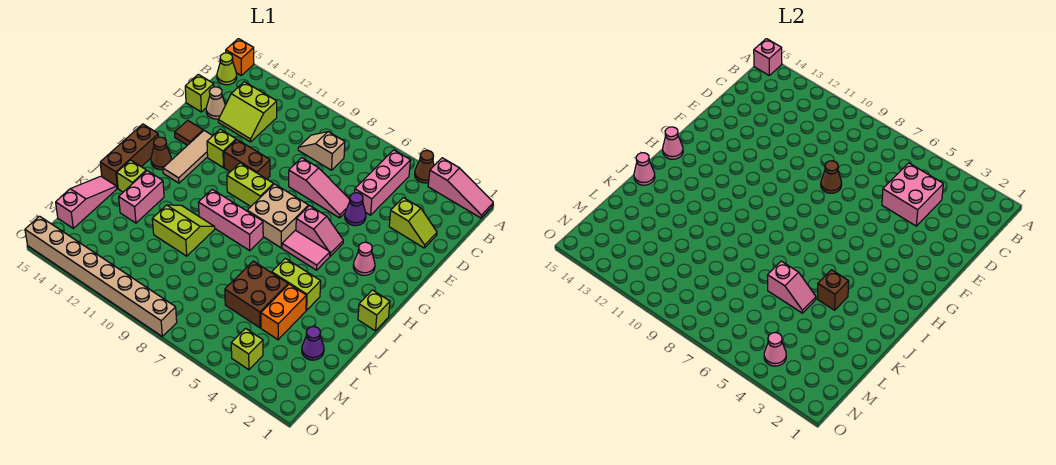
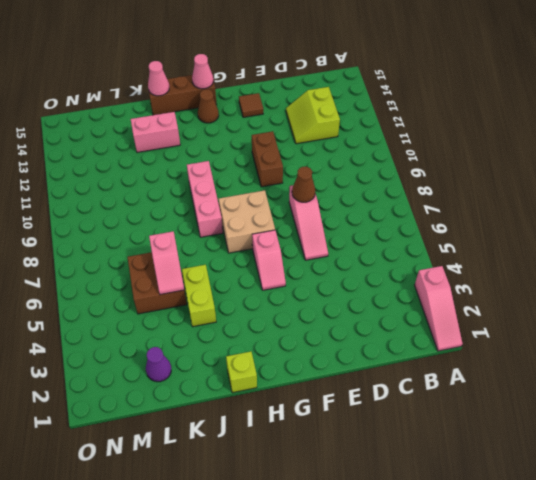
none -> brown 1x1 cone [415,150,434,183]
none -> orange 1x1 brick [226,39,254,75]
none -> pink 1x3 brick [355,150,411,215]
none -> lime 1x1 cone [217,53,237,85]

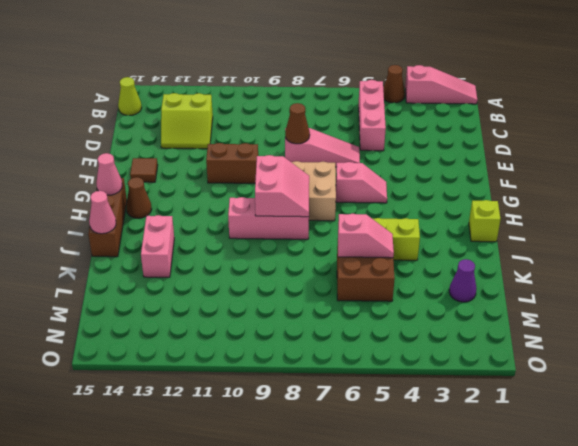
pink 2x2 slope [255,155,309,217] -> none
none -> orange 1x1 brick [226,39,254,75]
none -> tan 1x2 slope [298,132,345,170]
none -> lime 1x2 slope [389,198,437,248]
none -> tan 1x1 cone [206,87,225,119]

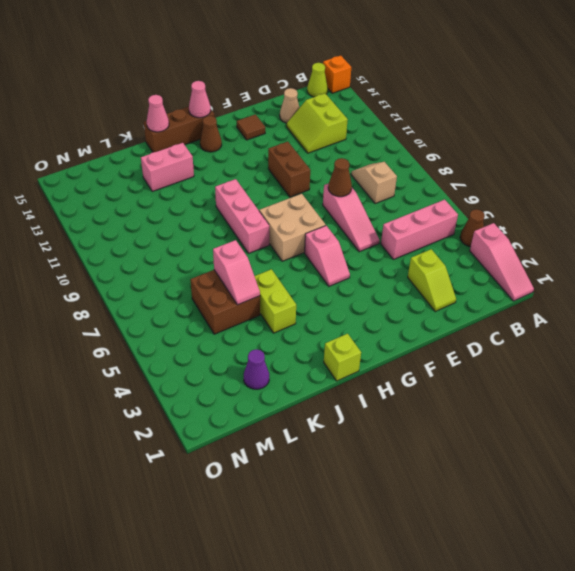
none -> lime 1x1 brick [185,74,214,112]
none -> purple 1x1 cone [345,193,366,226]
none -> lime 1x1 brick [207,129,236,167]
none -> tan 1x3 tile [163,131,213,183]

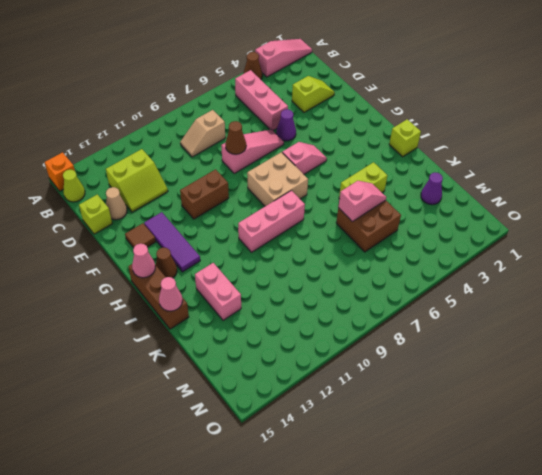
purple 1x3 tile [144,212,200,272] -> tan 1x3 tile [163,131,213,183]
none -> lime 1x1 brick [207,129,236,167]
none -> pink 1x1 cone [353,242,375,275]
none -> lime 1x2 brick [227,163,274,206]
none -> pink 1x2 tile [282,230,330,270]

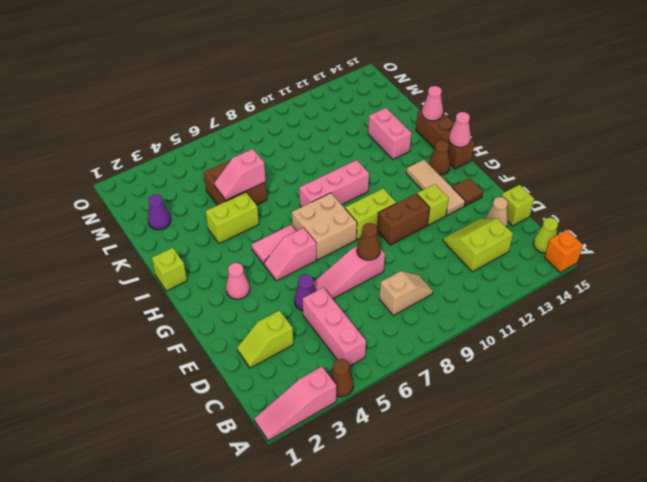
none -> lime 2x2 slope [152,205,215,256]
none -> lime 1x1 brick [117,160,146,192]
none -> orange 1x2 brick [261,284,306,340]
none -> pink 1x3 slope [56,176,117,228]

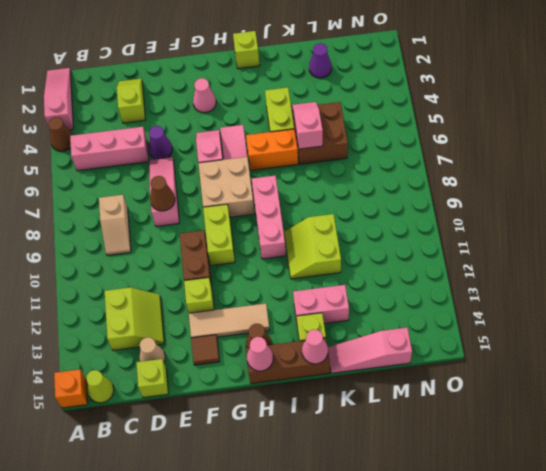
orange 1x2 brick [246,129,298,170] -> orange 1x2 brick moved to [261,284,306,340]
none -> lime 1x1 brick [231,328,263,370]
none -> tan 1x8 brick [25,216,177,336]
none -> pink 1x1 brick [754,39,782,75]
none -> pink 2x2 brick [882,163,943,226]

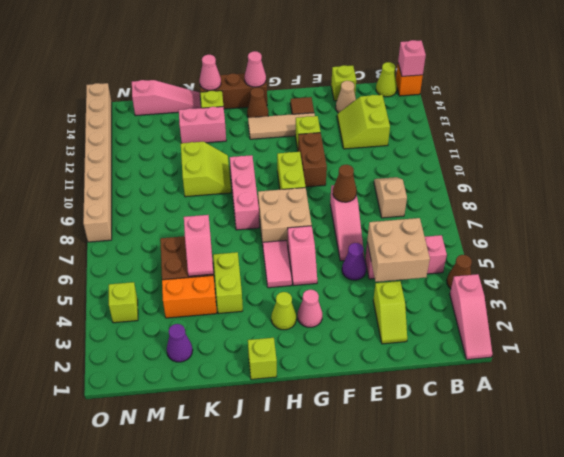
tan 2x2 brick [367,218,430,282] -> pink 2x2 brick [882,163,943,226]
lime 1x1 cone [271,292,296,330] -> none
none -> brown 1x1 brick [818,270,849,310]
none -> pink 1x1 cone [764,333,786,366]

